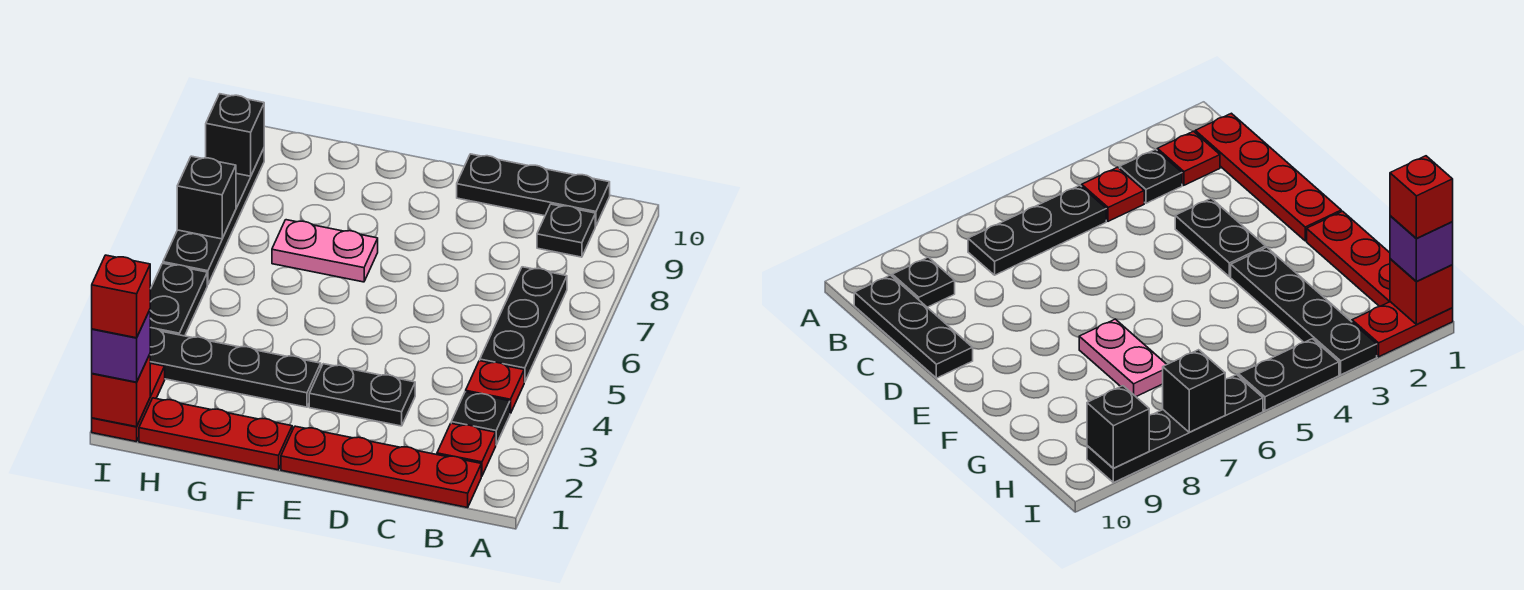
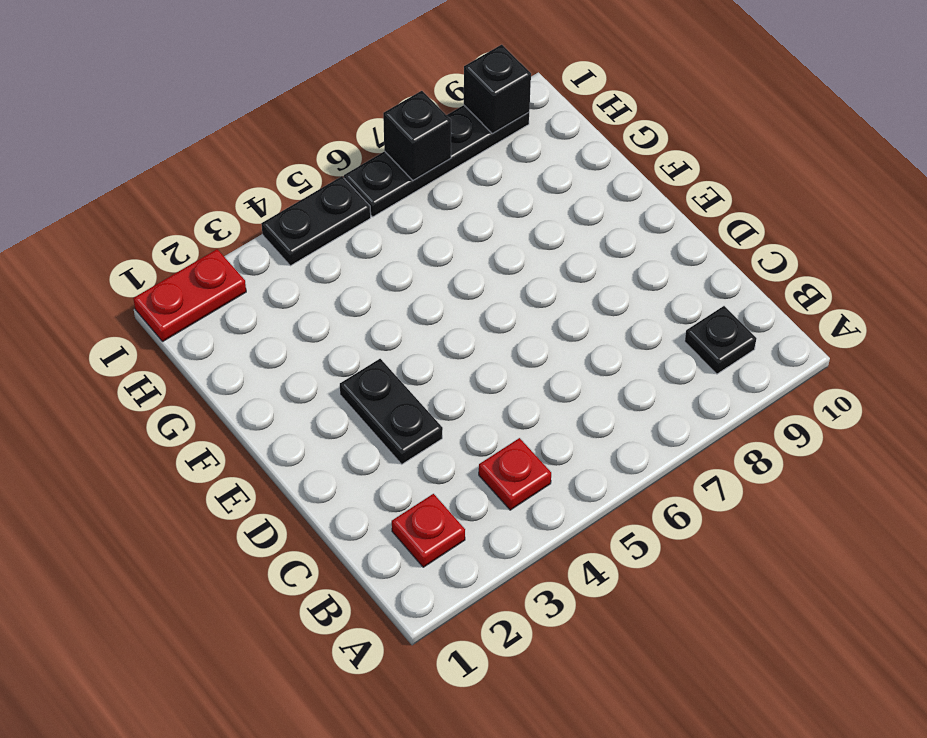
none -> red 1x4 plate [281,426,481,508]
none -> black 1x1 plate [451,392,510,444]
none -> black 1x3 plate [480,267,567,382]

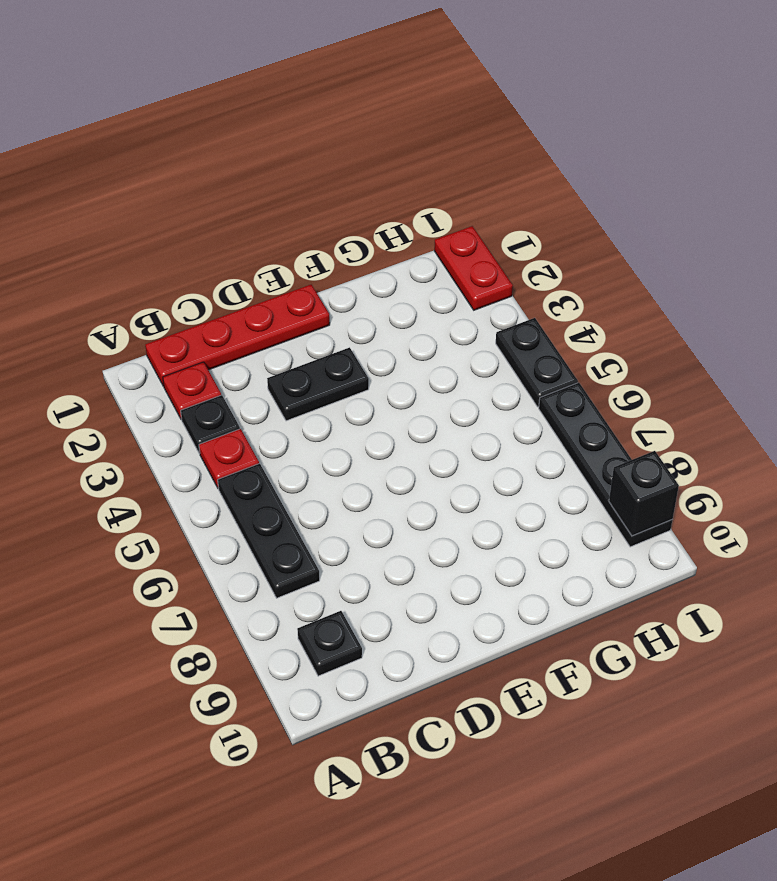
none -> black 1x3 plate [457,154,610,226]
none -> red 1x3 plate [139,398,292,470]
none -> black 1x4 plate [150,328,321,407]

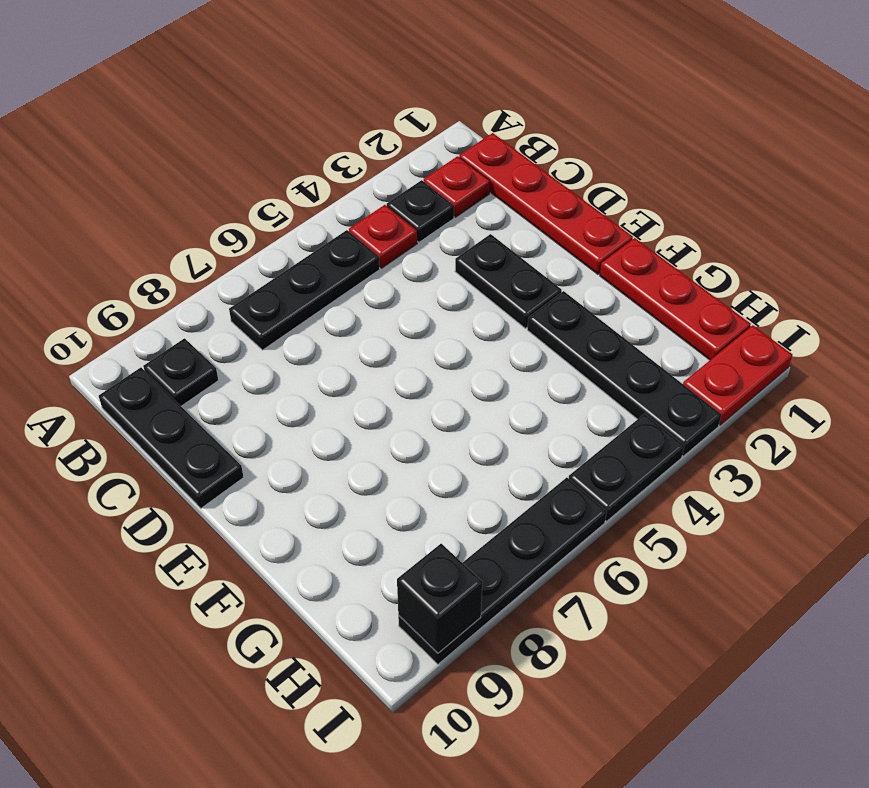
none -> pink 1x2 plate [272,220,378,282]
none -> red 1x1 brick [92,354,150,427]
none -> black 1x1 brick [177,156,236,239]

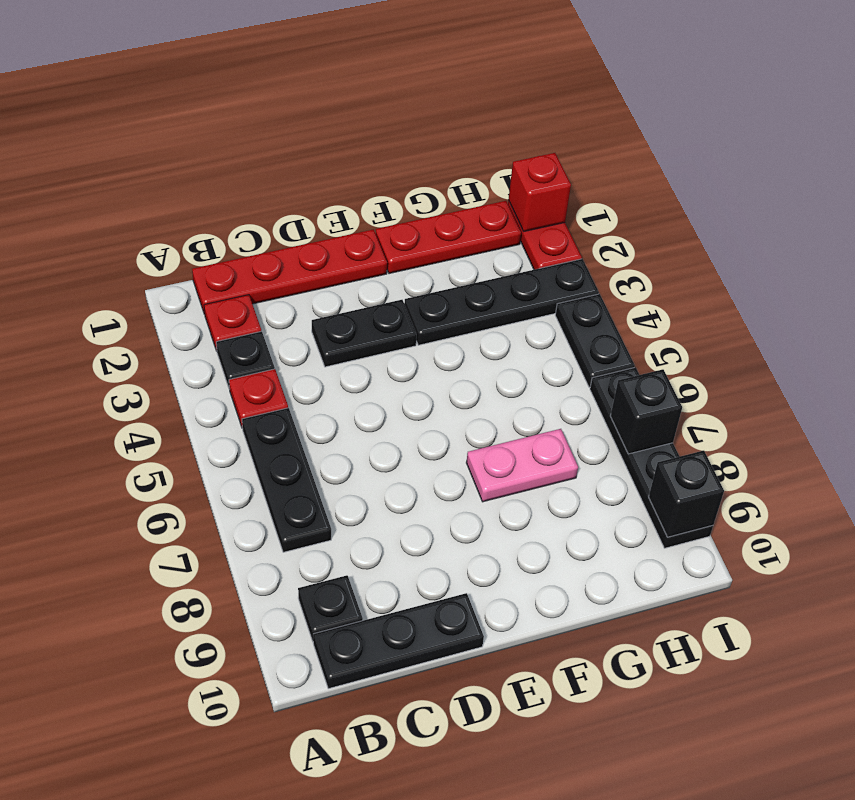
none -> purple 1x1 brick [92,310,150,382]
none -> red 1x1 brick [92,255,150,338]

